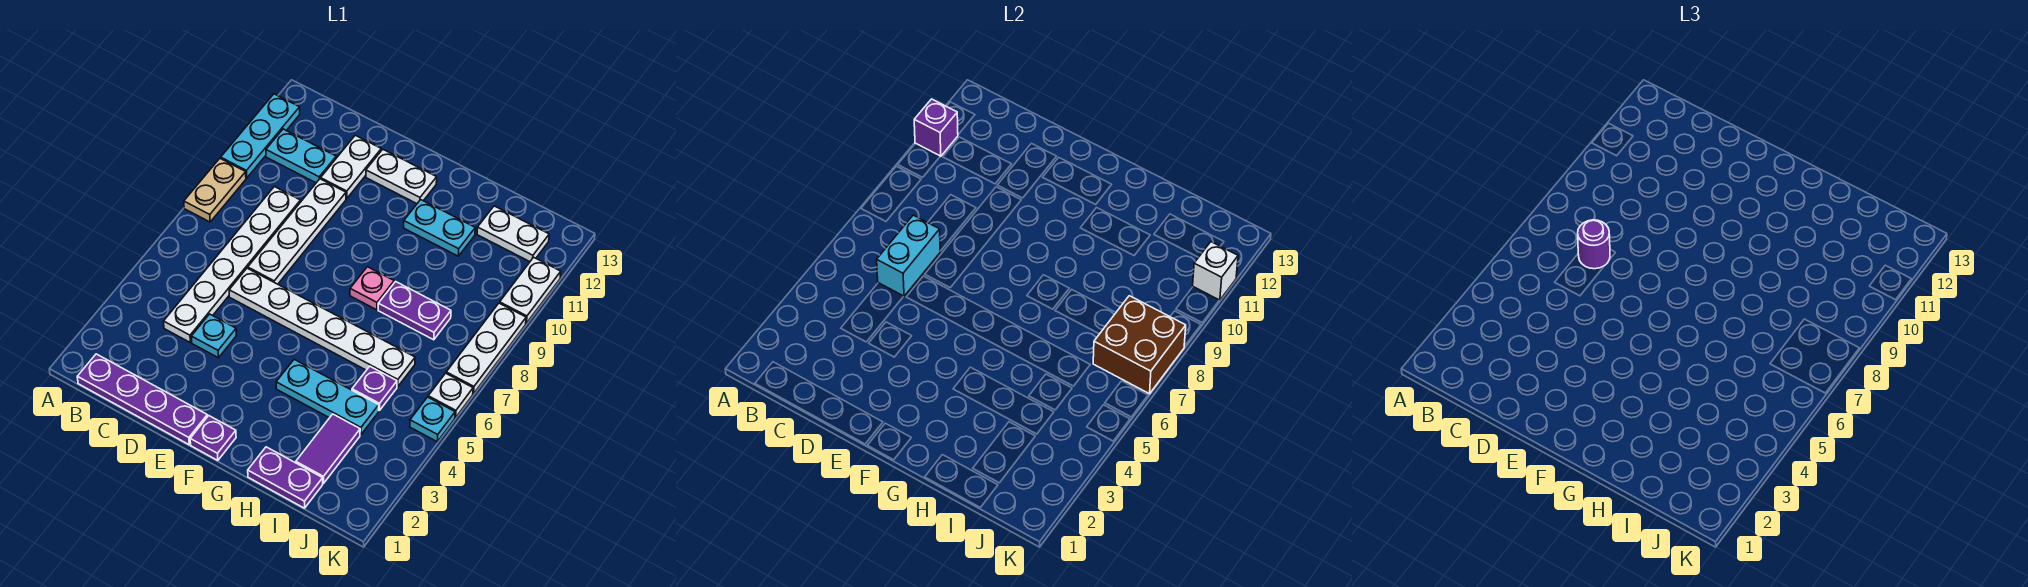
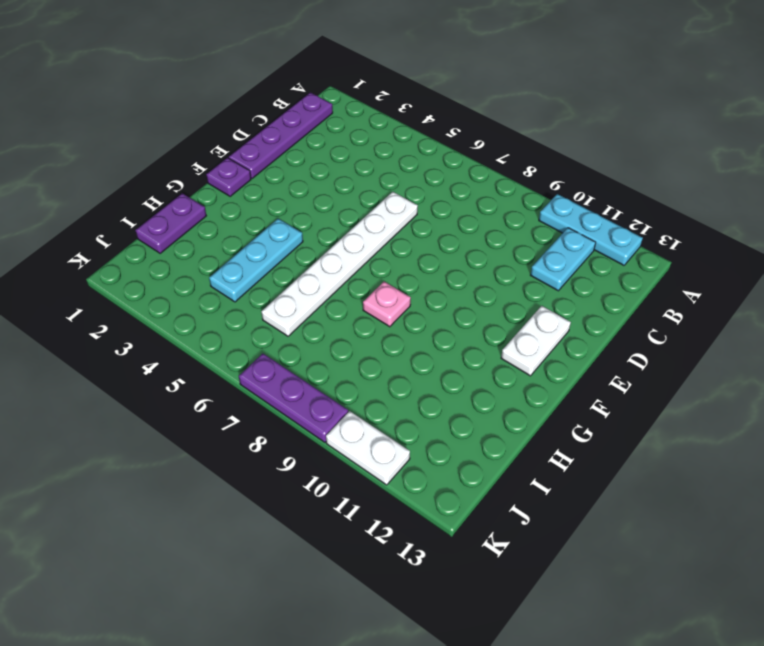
purple 1x3 plate [239,353,348,442] -> white 1x3 plate [446,303,526,394]
none -> tan 1x2 plate [184,158,246,222]
none -> white 1x6 plate [164,187,300,342]
none -> cyan 1x1 plate [191,314,236,358]

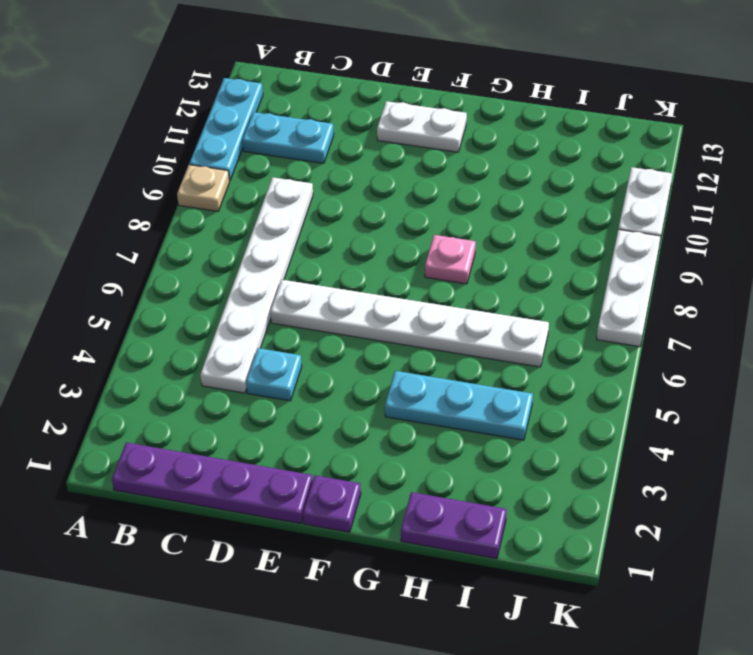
tan 1x1 plate [177,165,230,211] -> tan 1x2 plate [184,158,246,222]
none -> white 1x4 plate [248,179,346,284]
none -> white 1x2 plate [321,135,381,199]
none -> cyan 1x2 plate [404,200,475,256]

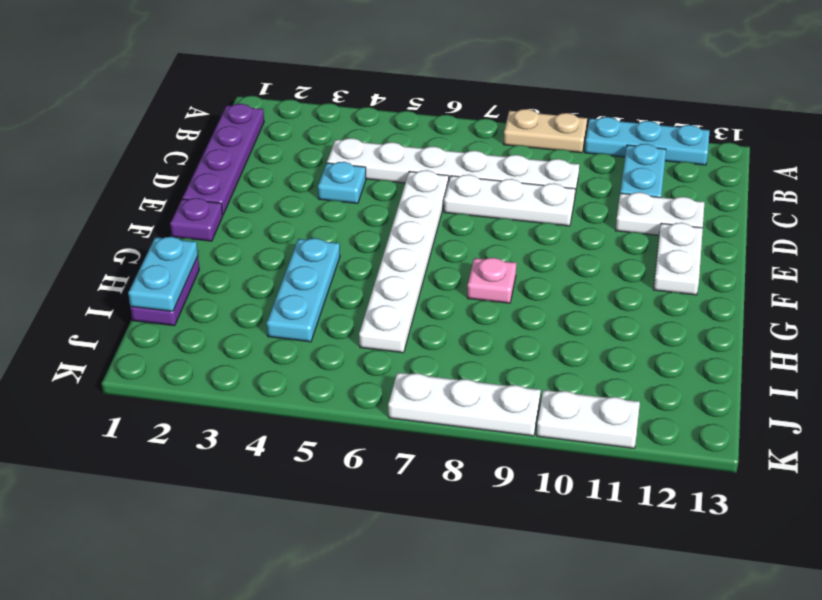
white 1x3 plate [444,175,575,226] -> white 1x4 plate [248,179,346,284]
cyan 1x2 plate [128,237,198,311] -> cyan 1x2 plate moved to [404,200,475,256]
none -> purple 1x2 plate [378,282,451,340]
none -> purple 1x2 tile [296,414,360,484]
none -> purple 1x1 plate [352,366,397,410]

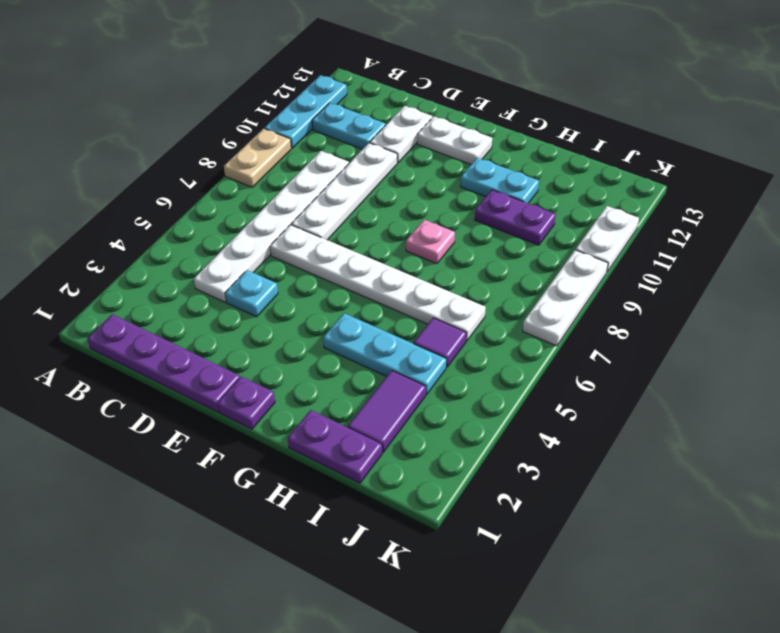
purple 1x2 plate [475,190,556,245] -> purple 1x2 plate moved to [378,282,451,340]
purple 1x1 tile [414,318,466,367] -> purple 1x1 plate [352,366,397,410]
none -> white 1x2 plate [477,206,549,262]
none -> cyan 1x1 plate [410,397,455,442]
none -> white 1x1 plate [428,373,473,418]

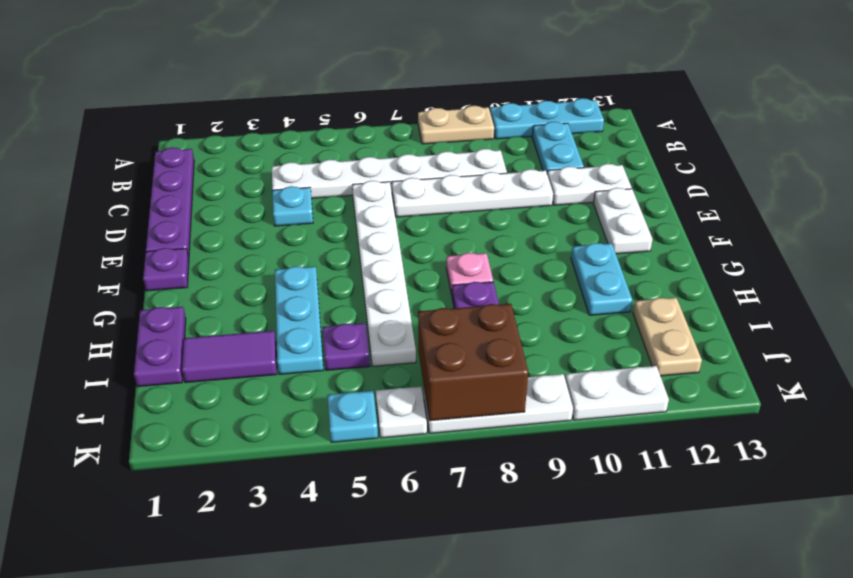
tan 1x2 plate [633,298,702,376] -> white 1x2 plate [477,206,549,262]
none -> purple 1x1 brick [914,99,958,156]
none -> cyan 1x2 brick [877,215,940,296]
none -> white 1x1 brick [1193,242,1238,300]

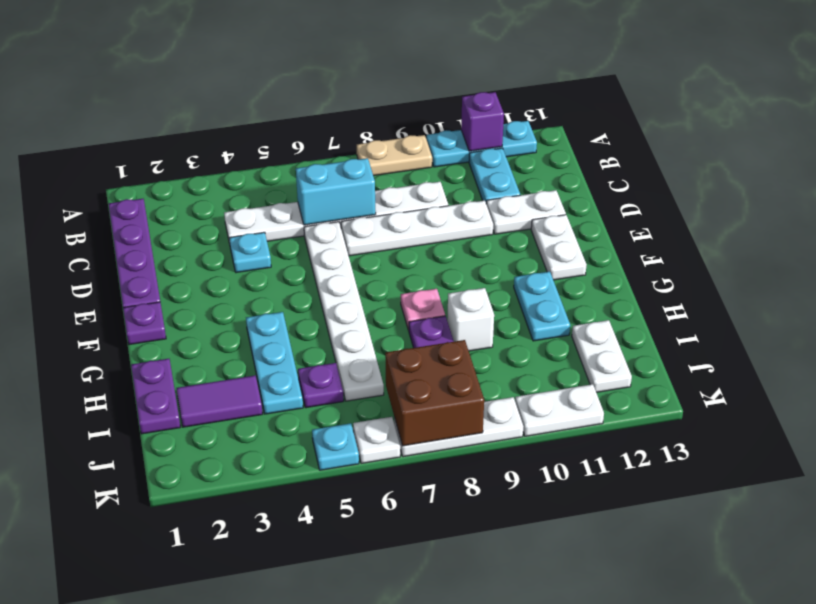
white 1x1 brick [447,288,494,351] -> white 1x1 brick moved to [1193,242,1238,300]
none -> purple 1x1 round brick [1578,220,1610,269]

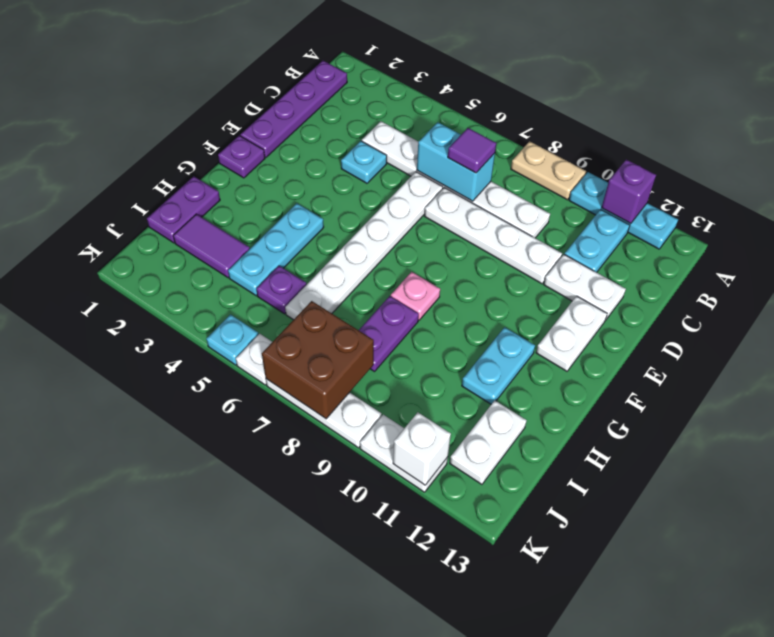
purple 1x1 tile [448,128,496,173] -> purple 1x1 round brick [1578,220,1610,269]

